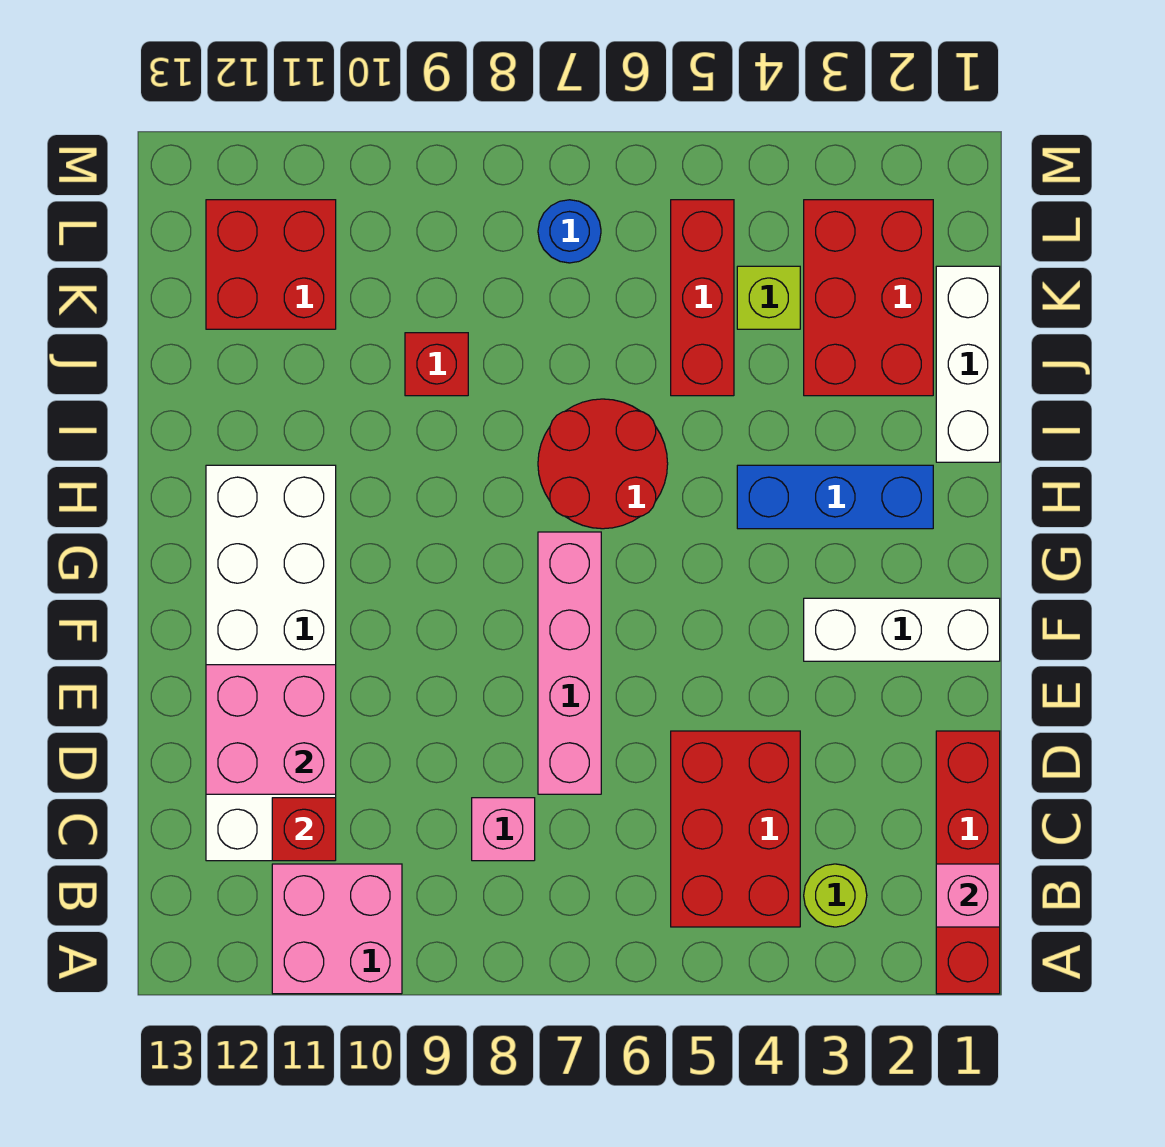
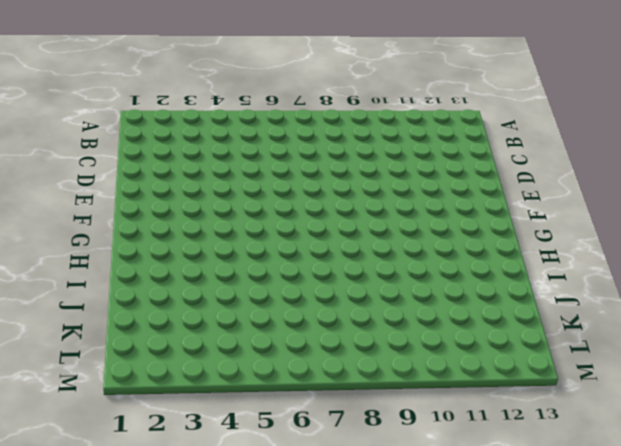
none -> red 1x4 brick [936,731,1000,994]
none -> pink 2x2 brick [272,864,402,994]
none -> lime 1x1 round brick [804,864,867,927]

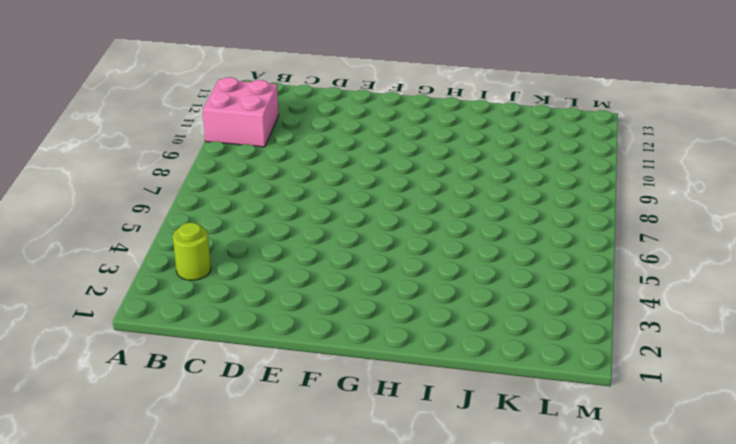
none -> red 1x4 brick [936,731,1000,994]
none -> red 2x3 brick [671,731,800,927]
none -> pink 1x1 brick [472,798,535,861]

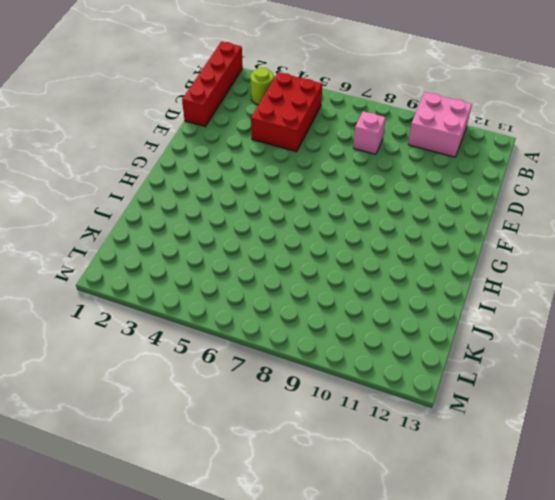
none -> white 2x6 brick [206,465,336,861]
none -> pink 1x4 brick [538,532,601,794]
none -> white 1x3 brick [804,598,1000,661]

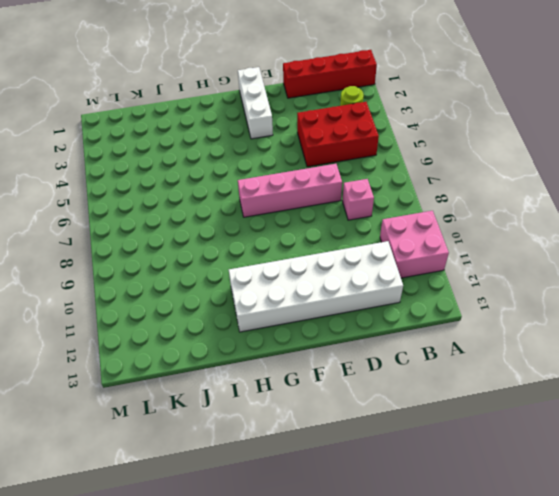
none -> blue 1x3 brick [737,465,933,529]
none -> red 2x2 round brick [538,399,668,529]
none -> white 1x3 brick [936,266,1000,462]

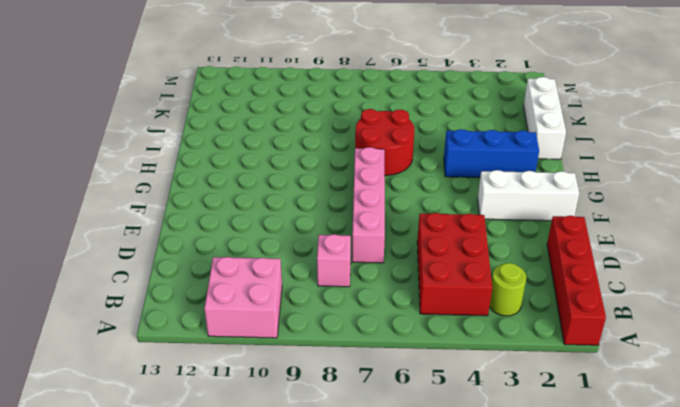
none -> white 2x6 brick [206,465,336,861]
none -> red 2x3 brick [804,200,933,396]
none -> red 1x3 brick [671,200,734,396]

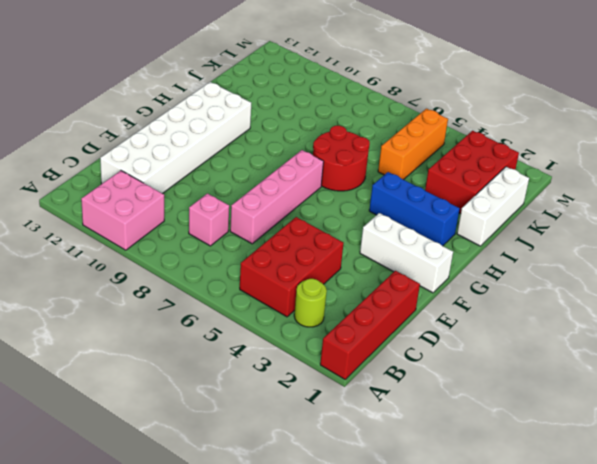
orange 1x3 brick [378,109,448,180] -> red 1x3 brick [671,200,734,396]
none -> red 1x1 brick [405,333,468,396]
none -> lime 1x1 brick [737,266,800,329]
none -> red 2x2 brick [206,200,336,329]

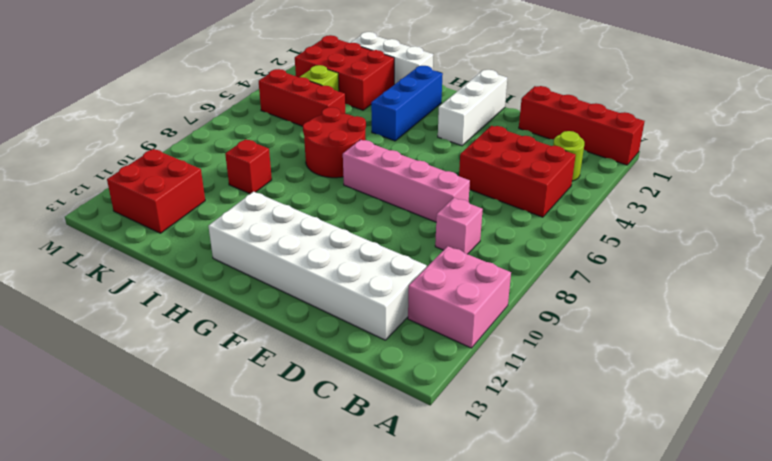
none -> blue 1x1 round brick [538,200,601,263]
none -> pink 1x1 brick [936,864,1000,927]
none -> red 1x1 brick [272,798,336,861]

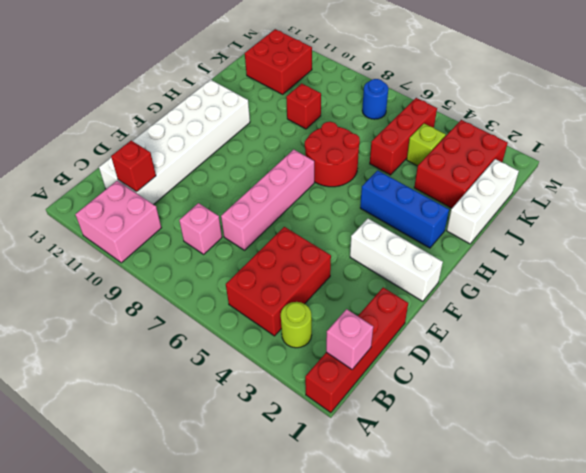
none -> pink 2x2 brick [206,665,336,794]

